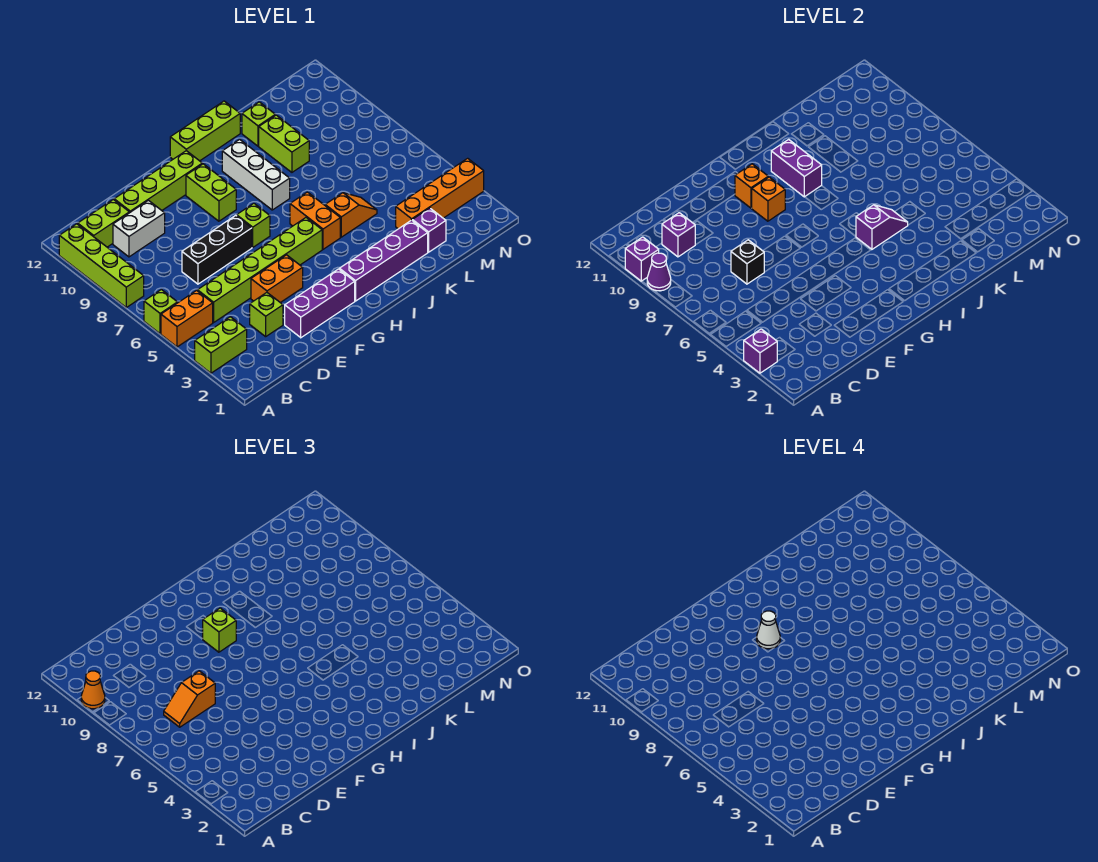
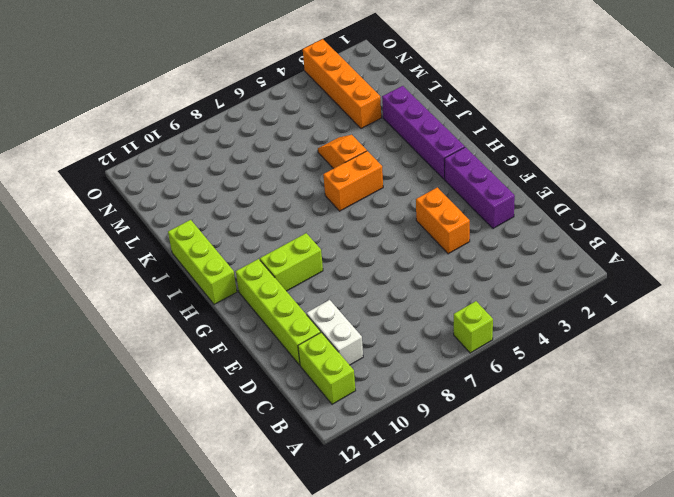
none -> lime 1x2 brick [195,317,247,373]
none -> orange 1x2 brick [161,291,213,347]
none -> lime 1x4 brick [59,224,144,307]
none -> lime 1x6 brick [197,218,322,322]

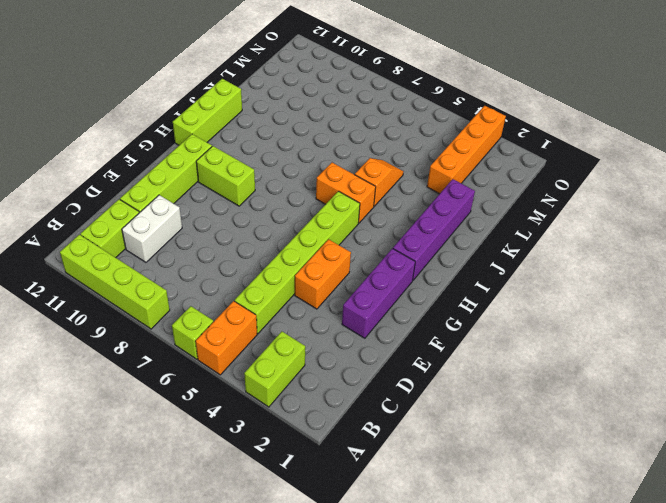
none -> lime 1x1 brick [250,293,283,337]
none -> black 1x3 brick [182,215,252,284]
none -> lime 1x1 brick [237,203,270,247]
none -> white 1x3 brick [222,139,290,210]

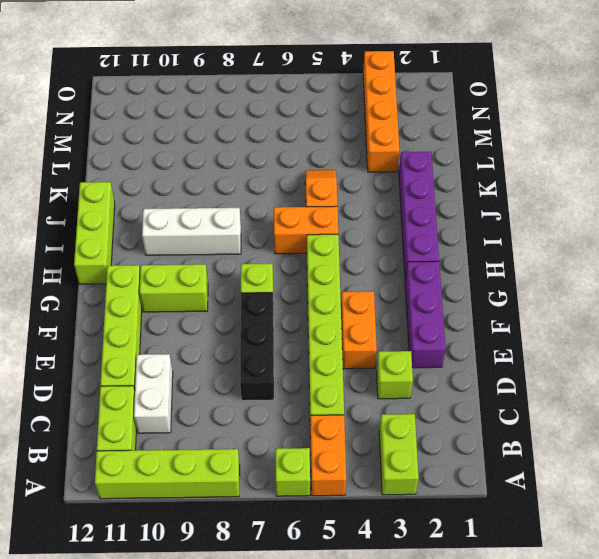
none -> lime 1x2 brick [259,115,309,172]
none -> lime 1x1 brick [242,102,275,146]
none -> purple 1x1 brick [412,208,446,252]
none -> purple 1x1 brick [744,329,777,373]

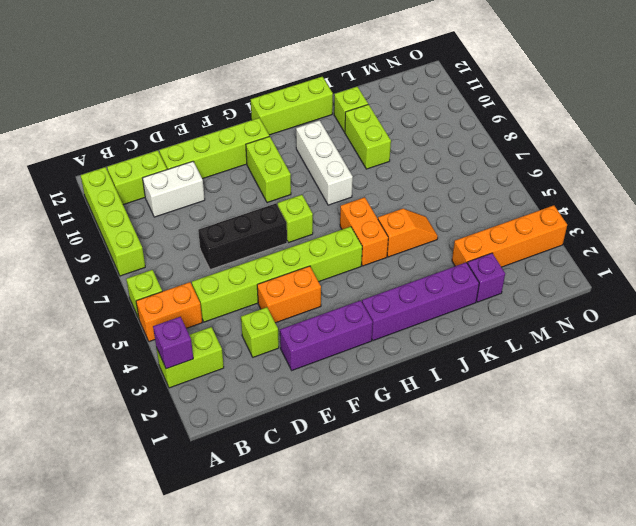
none -> purple 1x1 cone [647,253,671,291]
none -> purple 1x1 brick [625,237,659,281]
none -> purple 1x1 brick [662,213,695,257]
none -> black 1x1 brick [731,240,764,284]

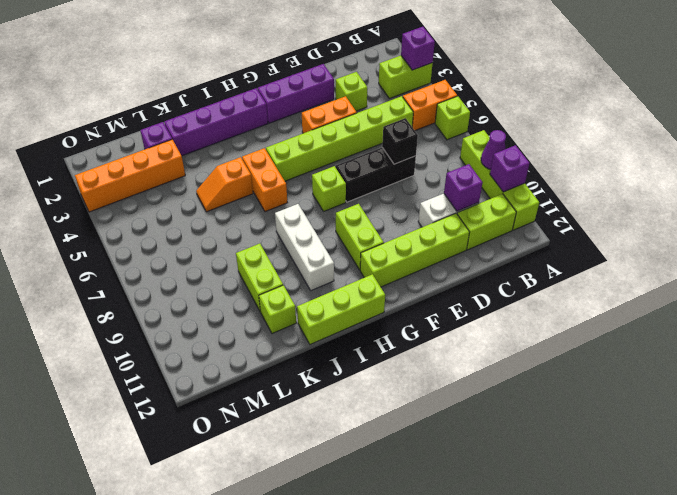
none -> orange 1x1 brick [752,177,785,221]
none -> orange 1x1 brick [735,164,768,208]
none -> purple 1x2 slope [856,205,908,249]
none -> purple 1x2 brick [771,139,822,197]

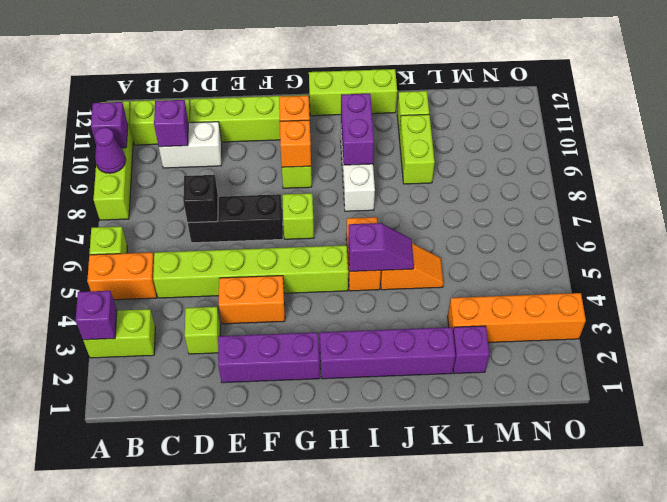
none -> orange 1x1 cone [81,671,105,709]
none -> orange 1x2 slope [164,671,215,727]
none -> lime 1x1 brick [202,608,236,652]
none -> white 1x1 cone [757,611,780,649]

